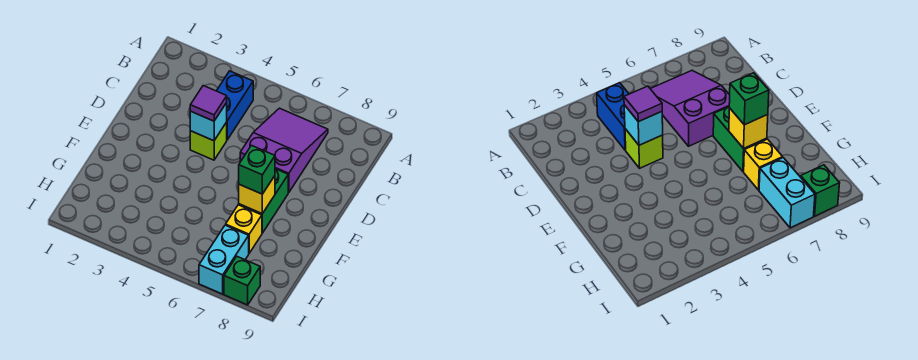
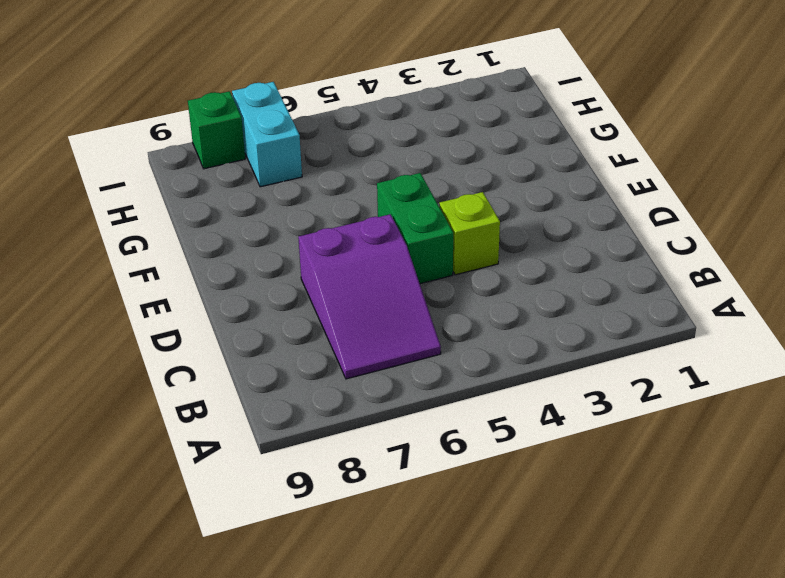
green 1x2 brick [377,173,453,284] -> green 1x2 brick moved to [239,169,288,233]
none -> blue 1x2 brick [217,71,253,140]
none -> yellow 1x1 brick [226,205,262,253]

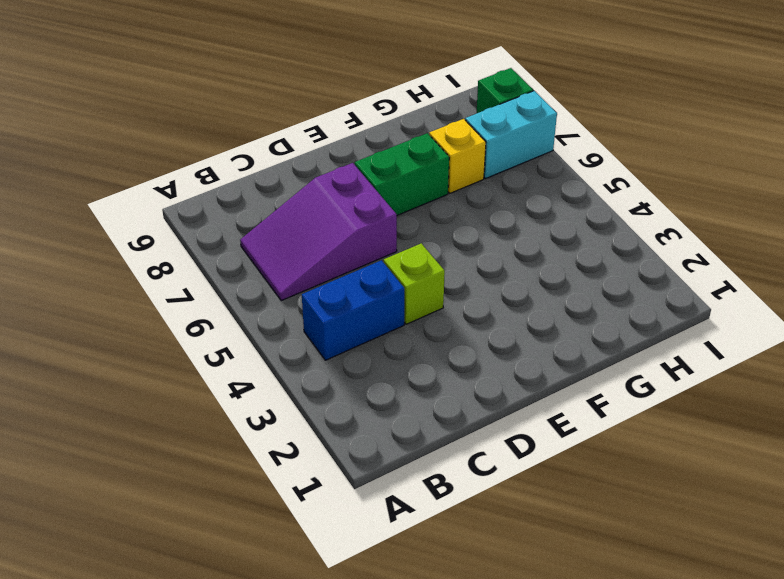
none -> cyan 1x1 brick [190,103,227,141]
none -> yellow 1x1 brick [239,176,275,214]

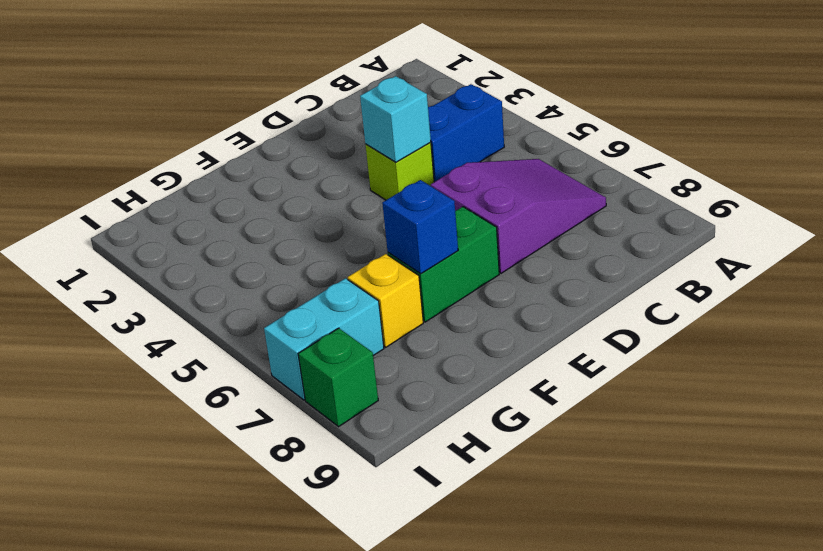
blue 1x1 brick [382,180,458,274] -> yellow 1x1 brick [239,176,275,214]
none -> purple 1x1 tile [190,86,227,121]
none -> green 1x1 brick [239,146,275,194]

